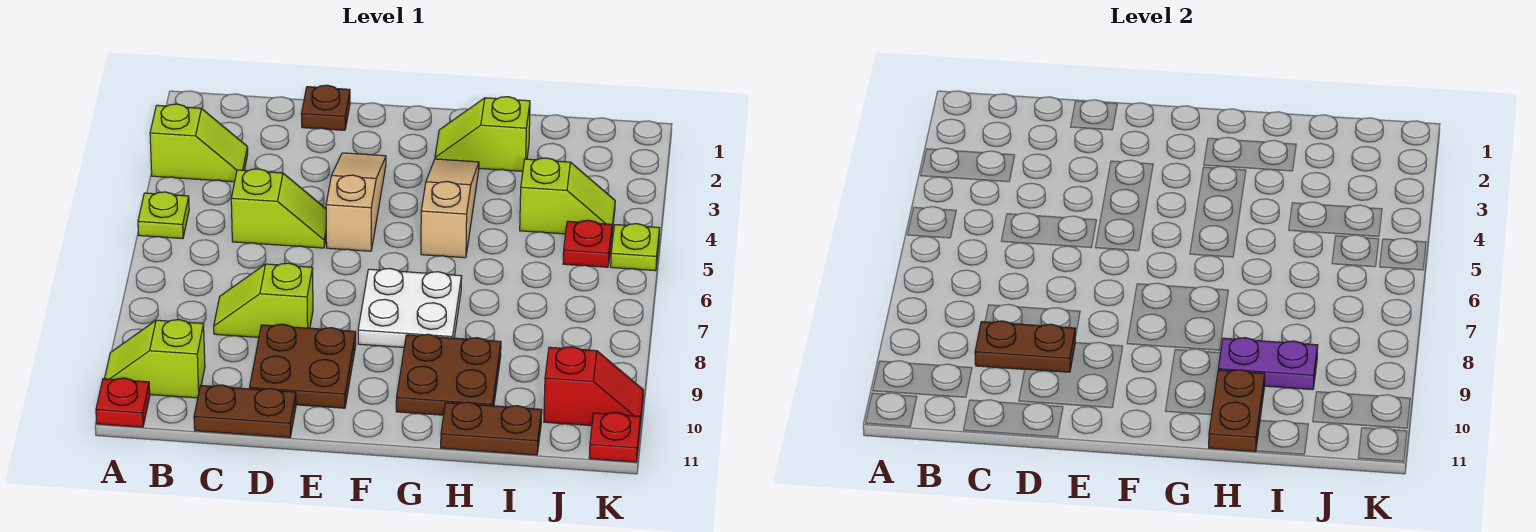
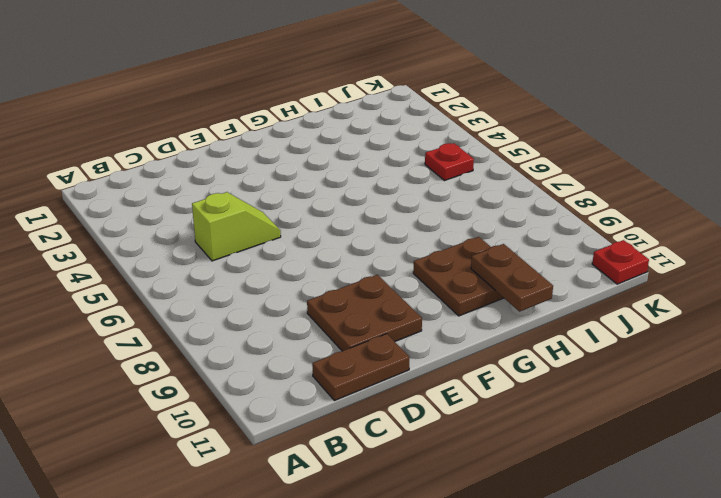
none -> lime 1x2 slope [150,104,248,182]
none -> lime 1x1 plate [138,192,189,239]
none -> lime 1x2 slope [105,320,205,398]

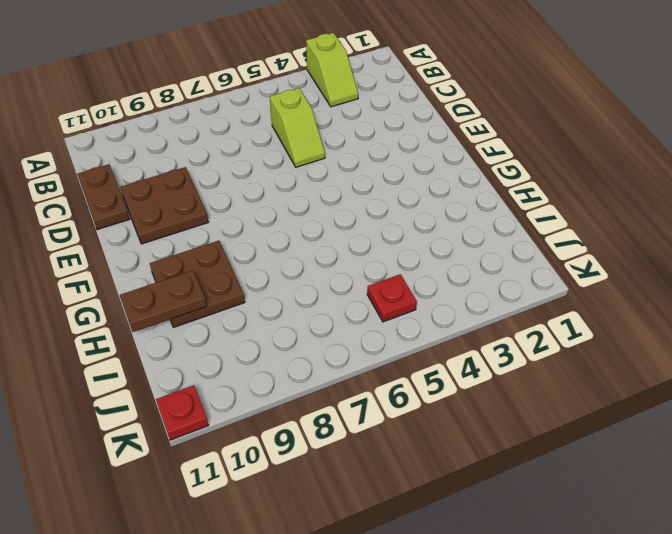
none -> lime 1x1 plate [138,192,189,239]
none -> lime 1x2 slope [105,320,205,398]
none -> red 1x1 plate [96,378,150,427]

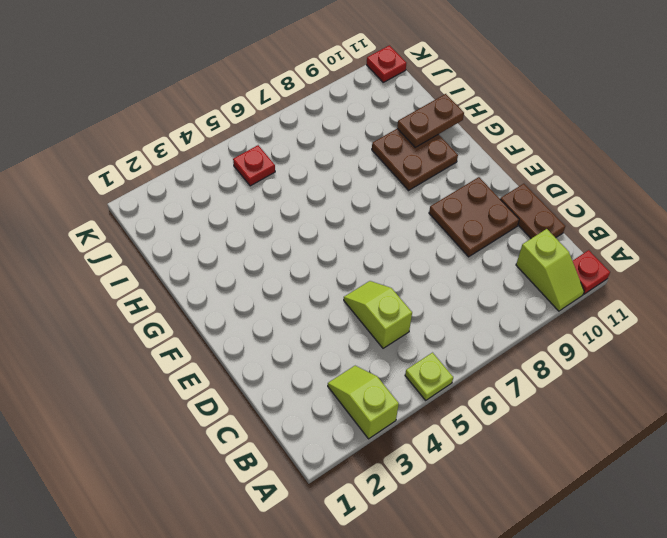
none -> lime 1x2 slope [214,263,313,337]
none -> brown 1x1 plate [302,85,350,130]
none -> tan 1x3 slope [326,153,386,251]

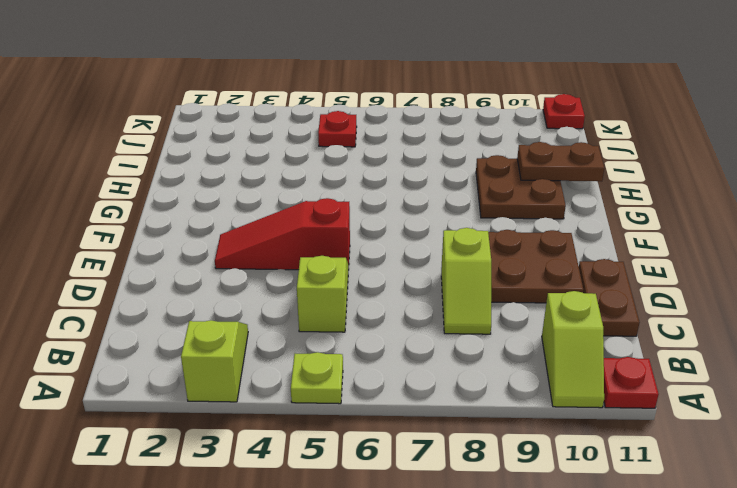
red 1x3 slope [215,198,350,270] -> tan 1x3 slope [326,153,386,251]
none -> brown 1x1 plate [302,85,350,130]
none -> white 2x2 plate [358,269,462,347]
none -> lime 1x2 slope [435,97,530,171]

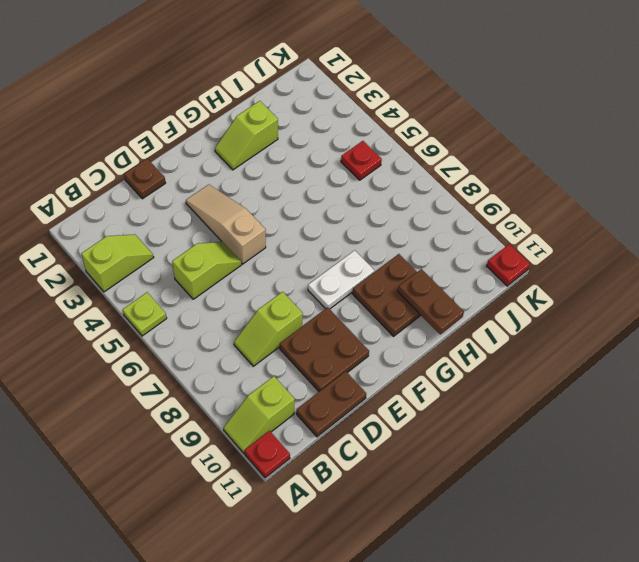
white 1x2 plate [308,250,374,309] -> white 2x2 plate [358,269,462,347]
none -> tan 1x3 slope [421,159,479,258]
none -> brown 1x2 plate [441,402,542,455]
none -> lime 1x2 slope [520,158,615,234]

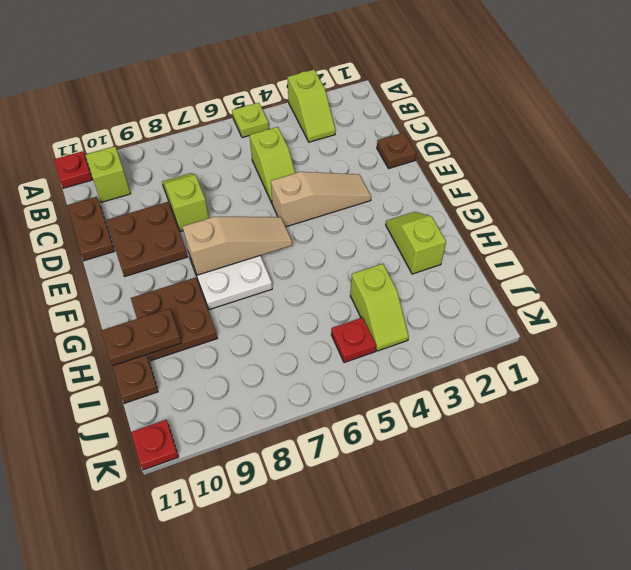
tan 1x3 slope [183,217,292,275] -> tan 1x3 slope moved to [421,159,479,258]
none -> red 1x2 slope [544,347,643,426]
none -> lime 1x1 plate [611,224,659,271]
none -> brown 1x2 plate [975,321,1075,372]

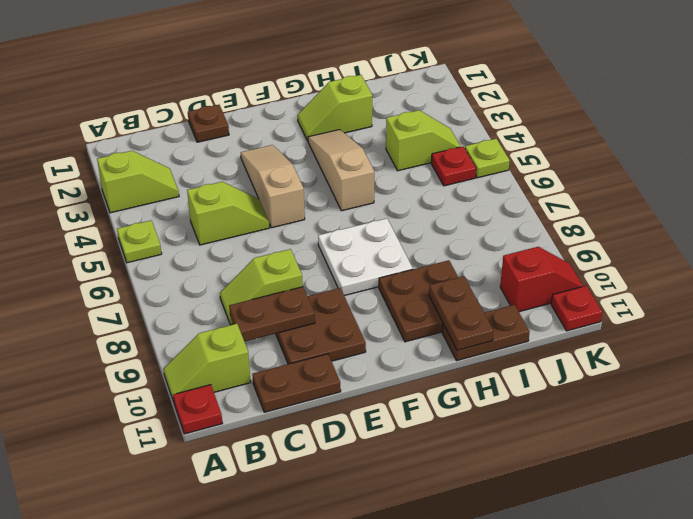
none -> purple 1x2 plate [1218,338,1318,390]

